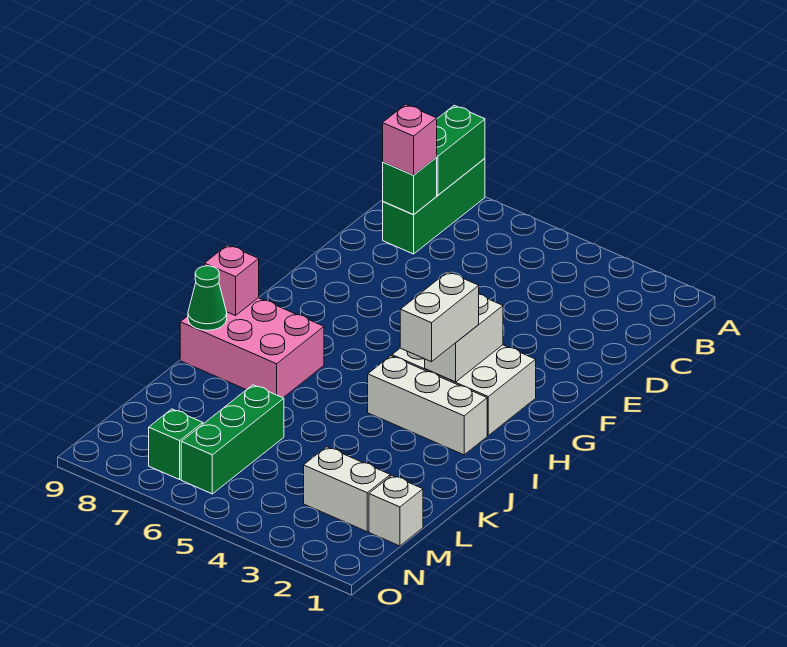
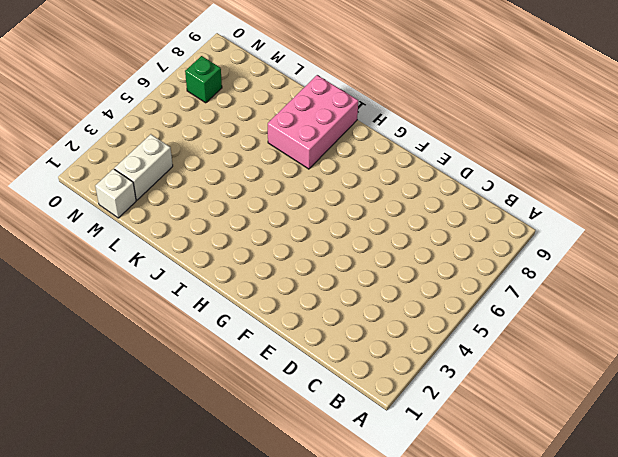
none -> green 1x3 brick [383,159,485,254]
none -> white 2x3 brick [392,345,536,435]
none -> white 1x3 brick [368,356,487,455]

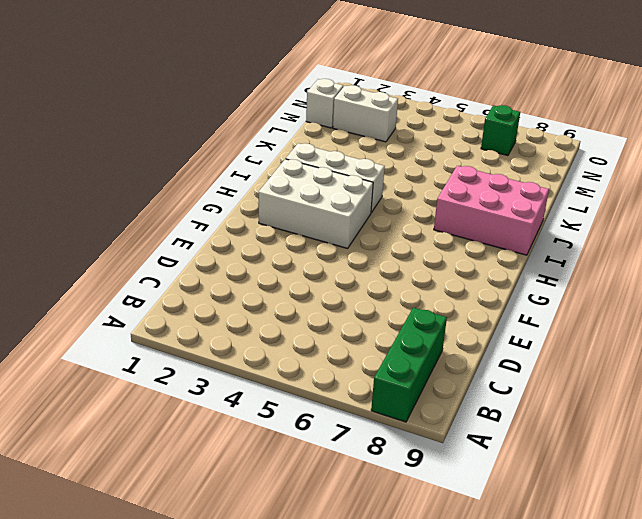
none -> green 1x3 brick [181,385,284,494]
none -> green 1x2 brick [436,106,485,195]
none -> green 1x1 brick [383,158,437,215]

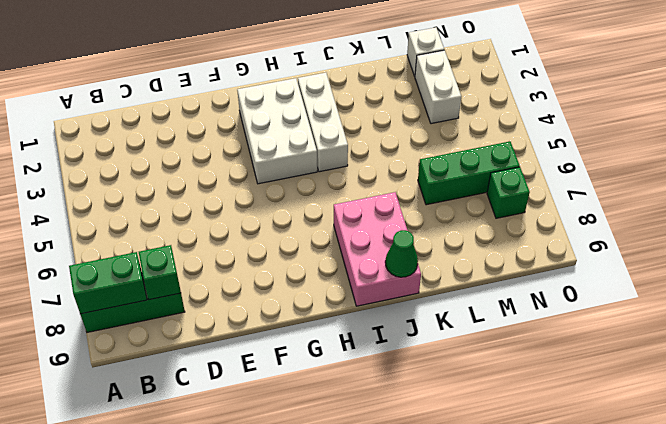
none -> white 1x2 brick [425,294,503,382]
none -> pink 1x1 brick [205,245,259,316]
none -> pink 1x1 brick [383,104,437,175]

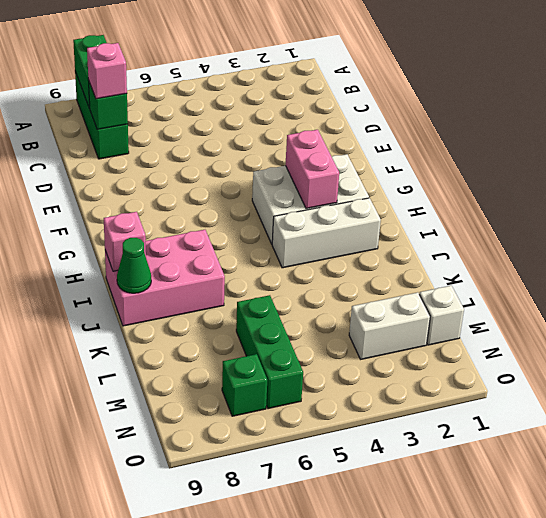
pink 1x2 brick [285,130,339,209] -> white 1x2 brick [425,294,503,382]
none -> white 1x2 brick [400,272,479,362]

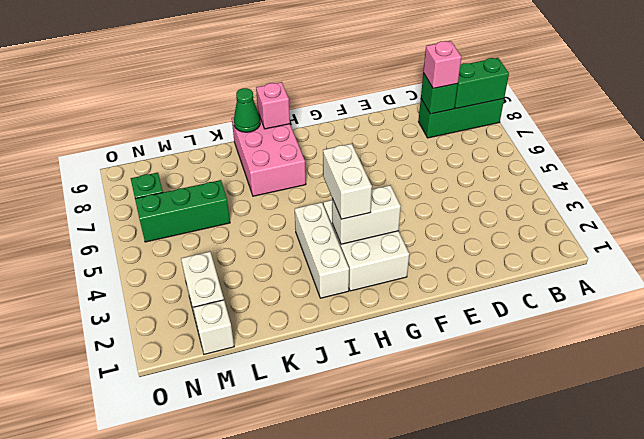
white 1x2 brick [323,144,372,219] -> white 1x2 brick turned to [400,272,479,362]

